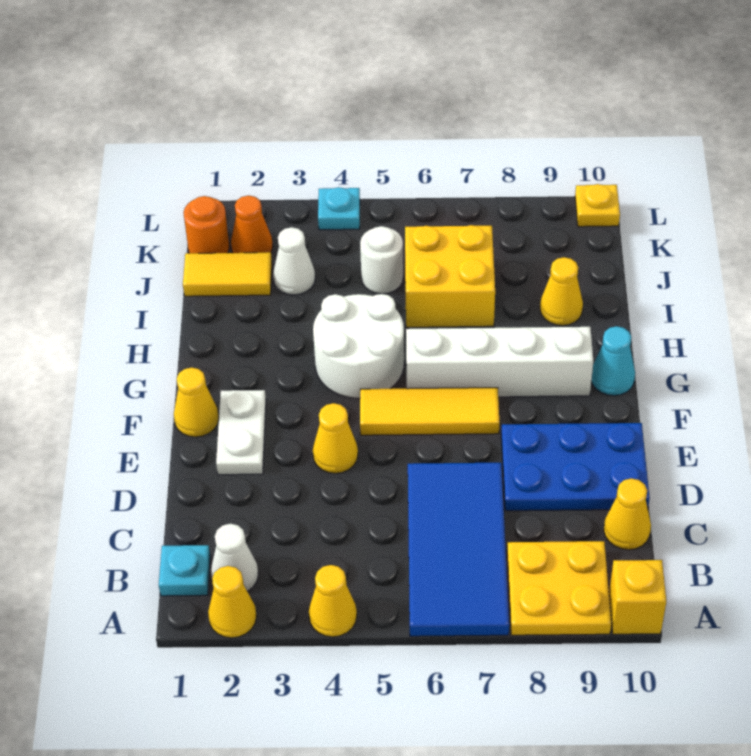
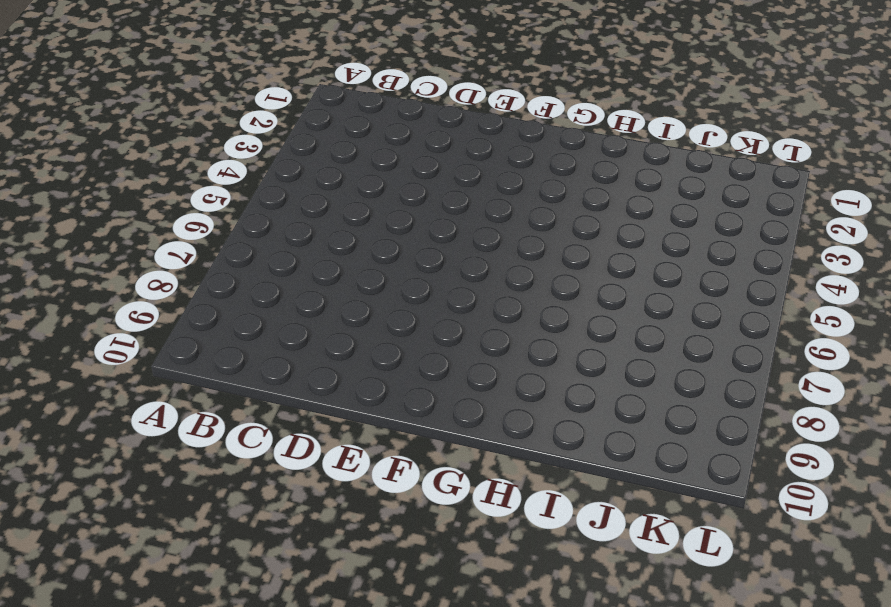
none -> yellow 1x1 cone [208,566,257,638]
none -> yellow 1x1 cone [309,565,357,637]
none -> blue 2x4 tile [408,463,509,636]

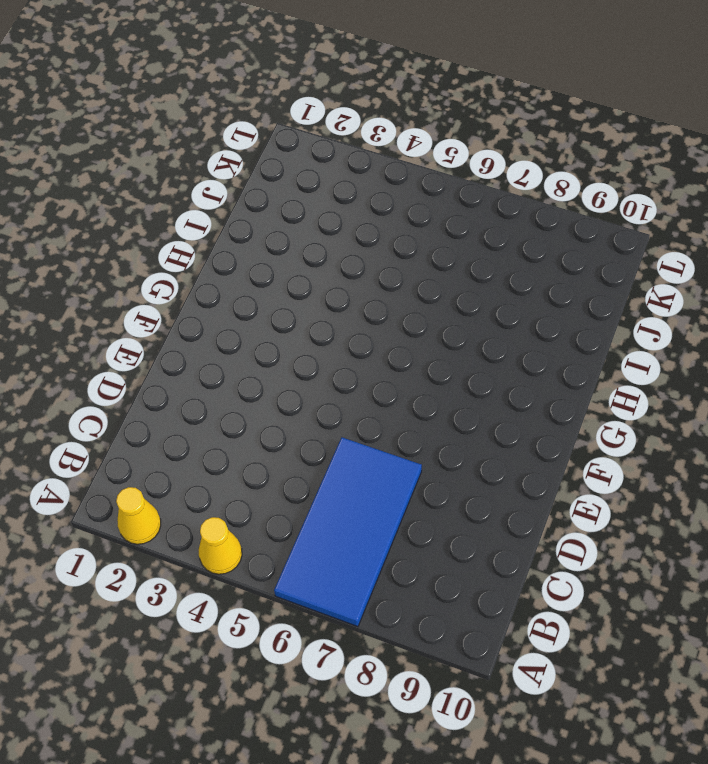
none -> yellow 2x2 plate [507,541,612,635]
none -> yellow 1x1 brick [609,560,666,634]
none -> cyan 1x1 plate [159,545,210,596]

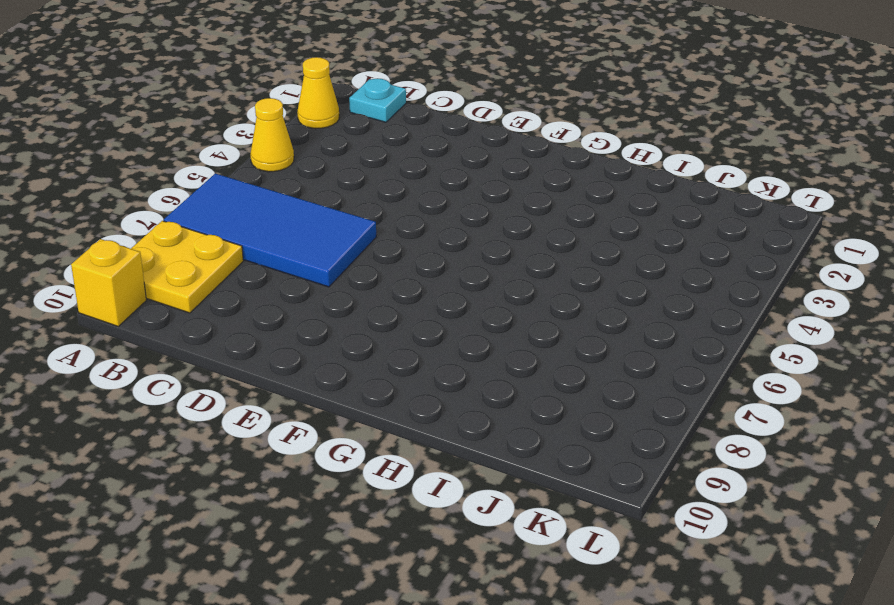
none -> white 1x1 cone [211,524,258,591]
none -> yellow 1x1 cone [604,478,651,550]
none -> blue 2x3 plate [501,423,650,511]

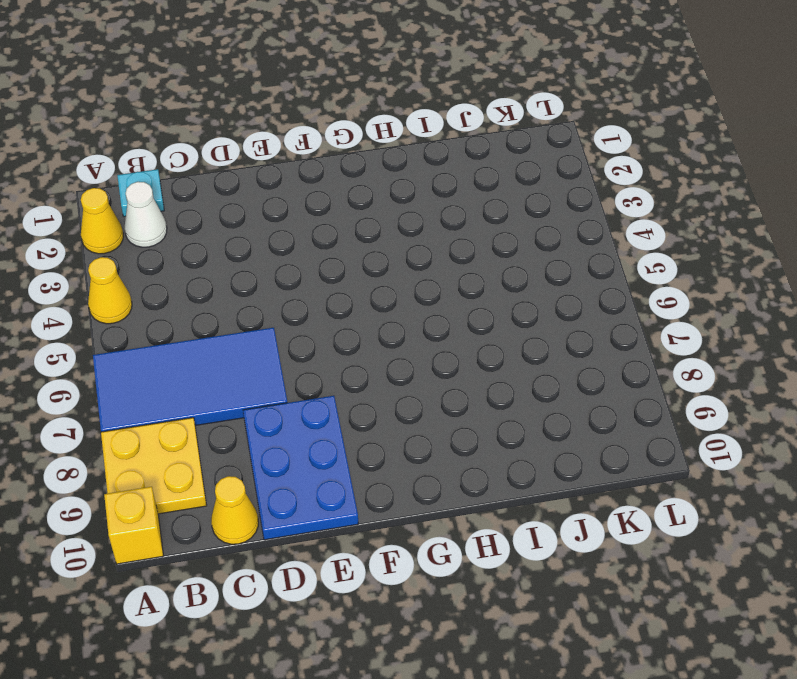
none -> white 1x2 plate [216,390,266,475]
none -> yellow 1x1 cone [313,403,358,473]
none -> yellow 1x1 cone [174,368,219,437]

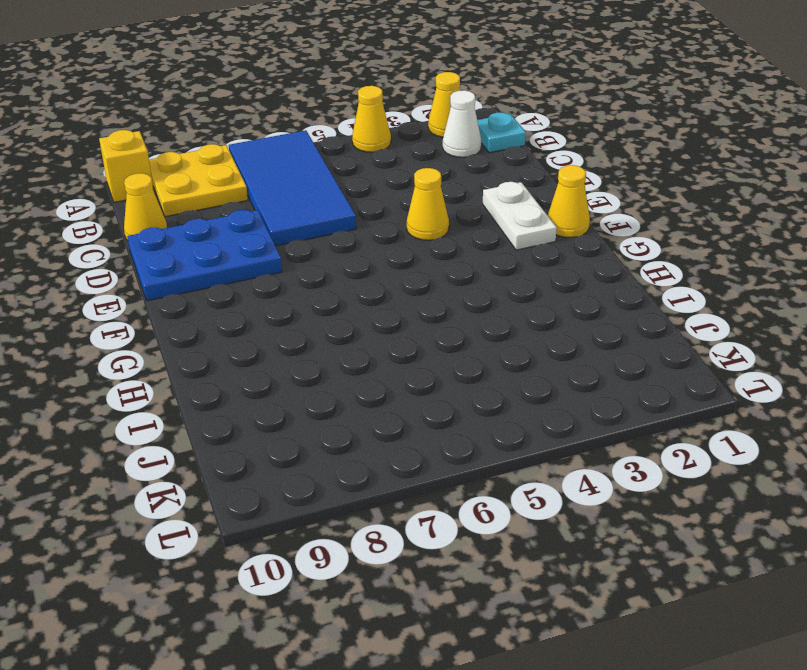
none -> yellow 1x3 tile [360,388,499,435]
none -> white 2x2 round brick [313,294,404,398]
none -> white 1x4 brick [406,327,593,397]

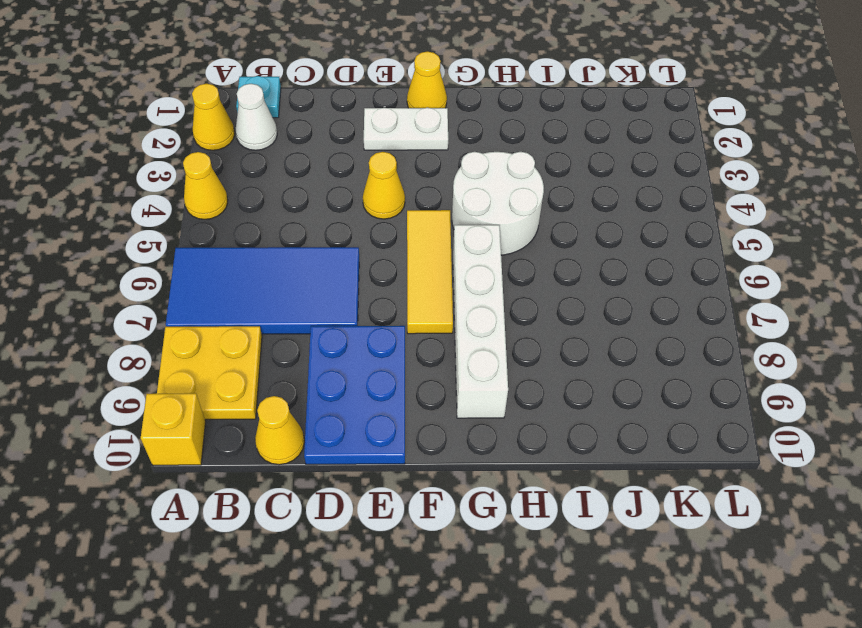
none -> cyan 1x1 cone [591,326,635,396]
none -> yellow 2x2 brick [405,225,495,327]
none -> yellow 1x1 cone [540,257,583,326]

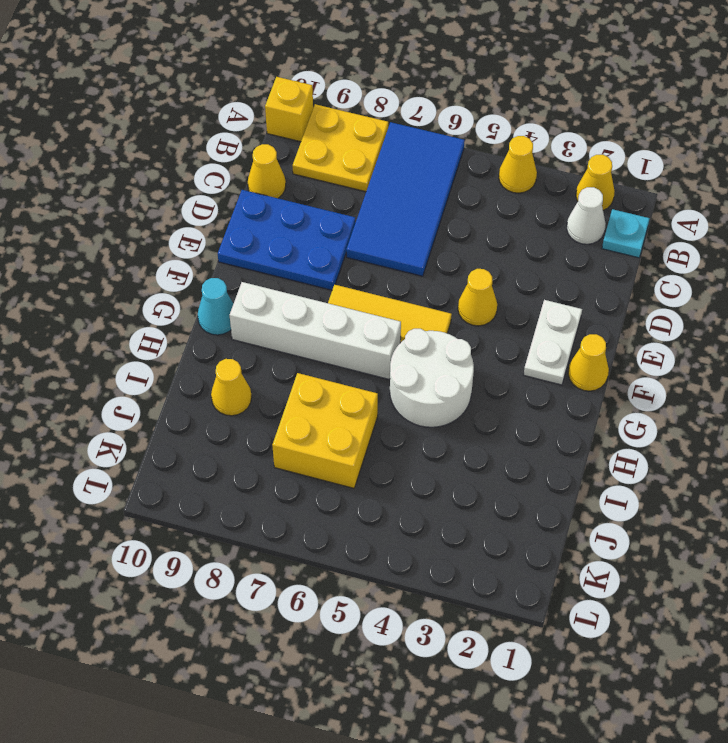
none -> yellow 1x2 tile [183,252,272,296]
none -> white 1x1 cone [273,227,315,295]
none -> white 1x1 round brick [360,226,403,294]

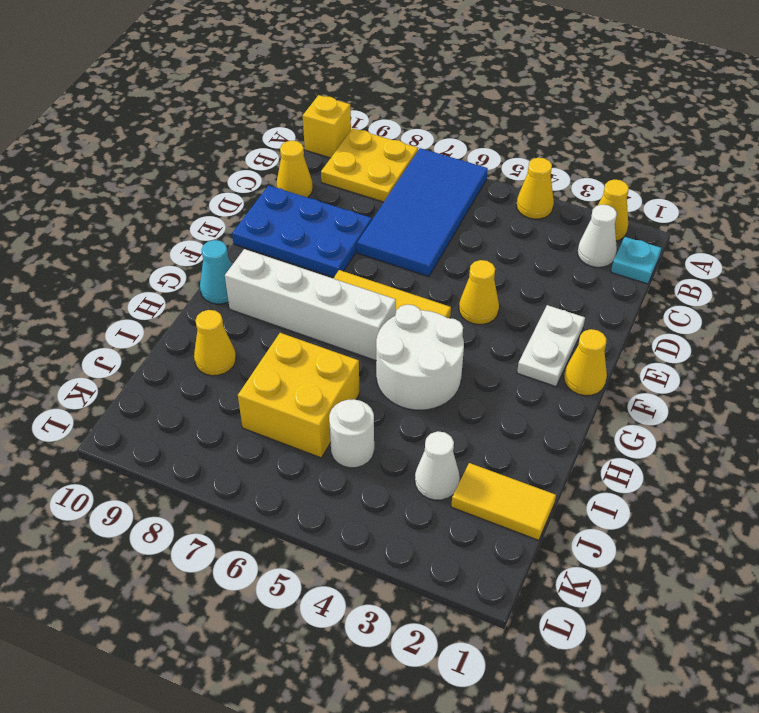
none -> orange 1x1 round brick [183,196,229,253]
none -> orange 1x1 cone [231,196,273,253]
none -> cyan 1x1 plate [318,187,360,230]

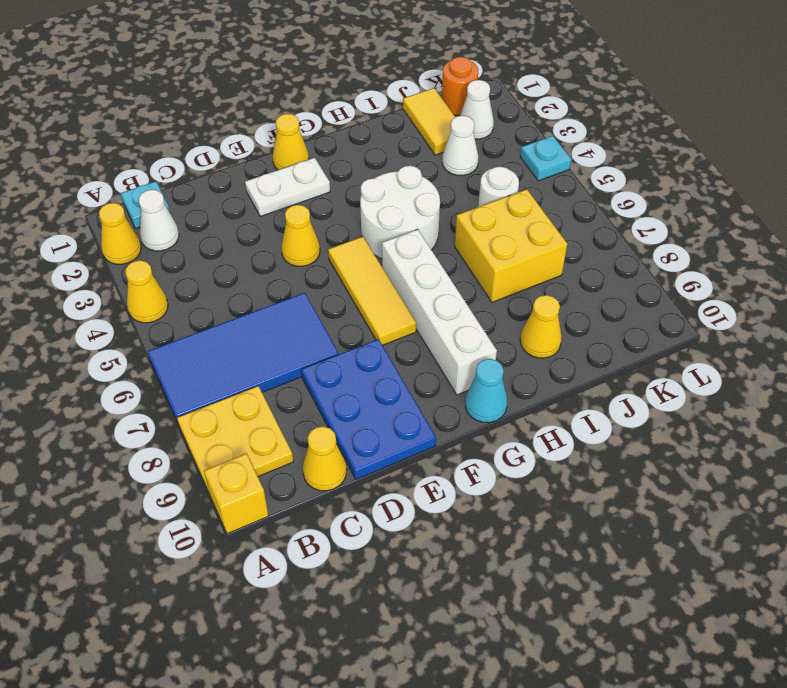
white 1x1 cone [460,80,494,139] -> orange 1x1 cone [231,196,273,253]
none -> yellow 1x1 plate [575,184,620,227]

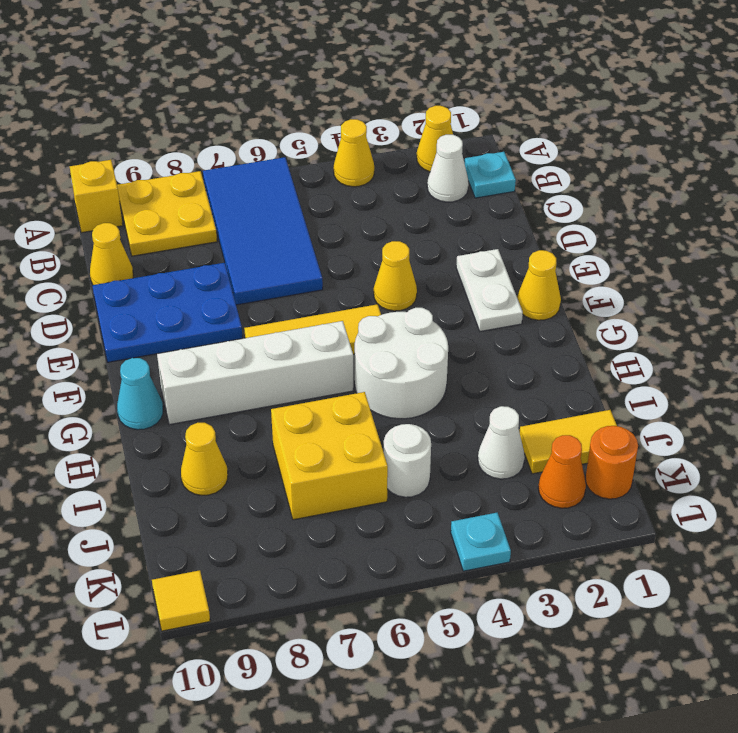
yellow 1x1 tile [152,570,210,631] -> yellow 1x1 plate [575,184,620,227]

